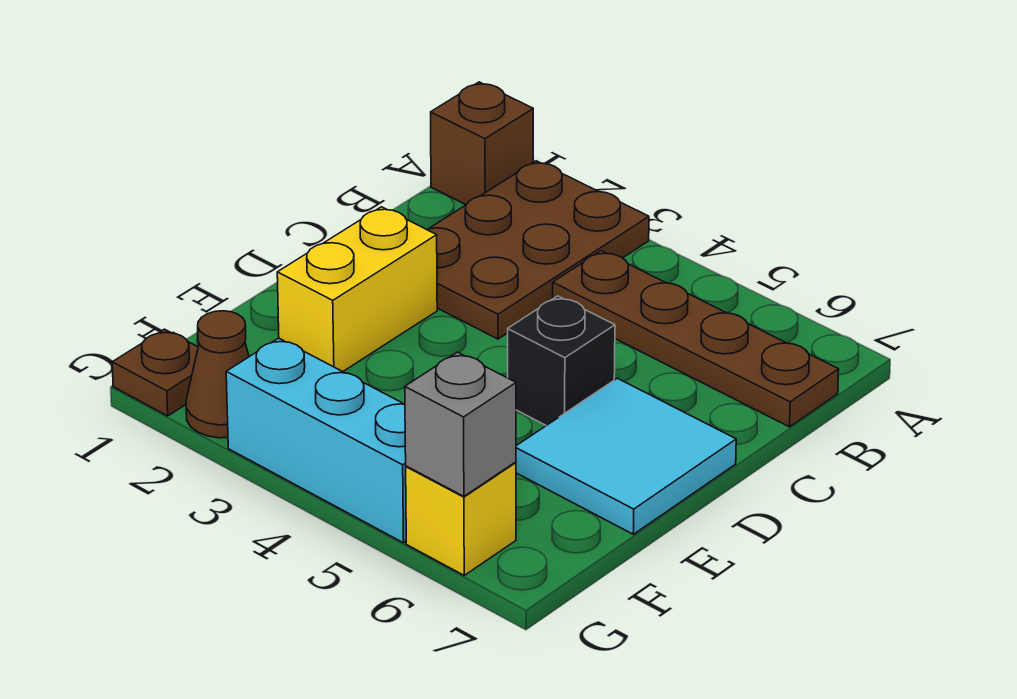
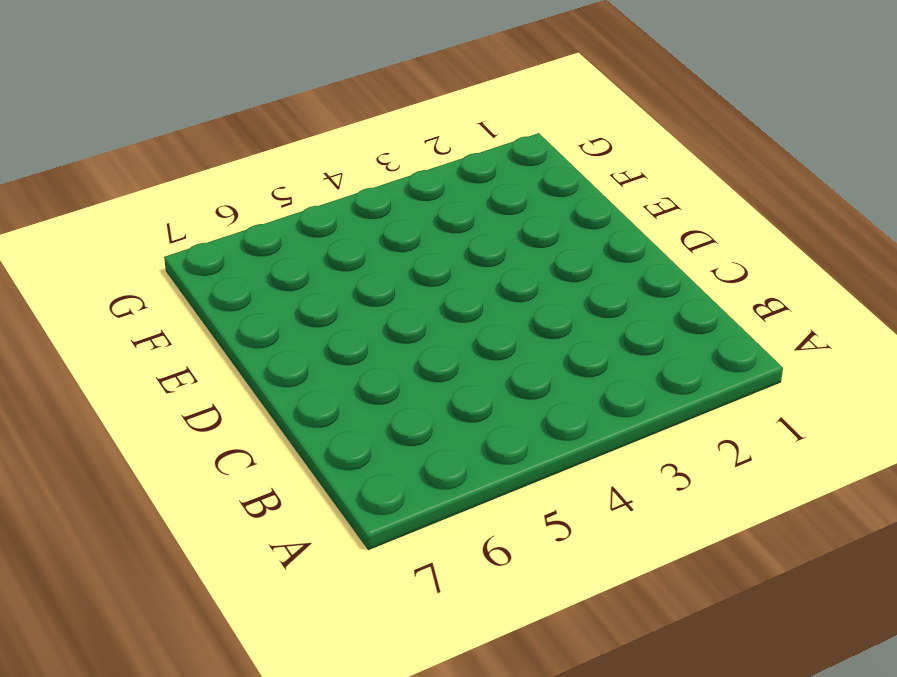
none -> brown 1x1 brick [431,82,533,205]
none -> brown 2x3 plate [427,161,649,339]

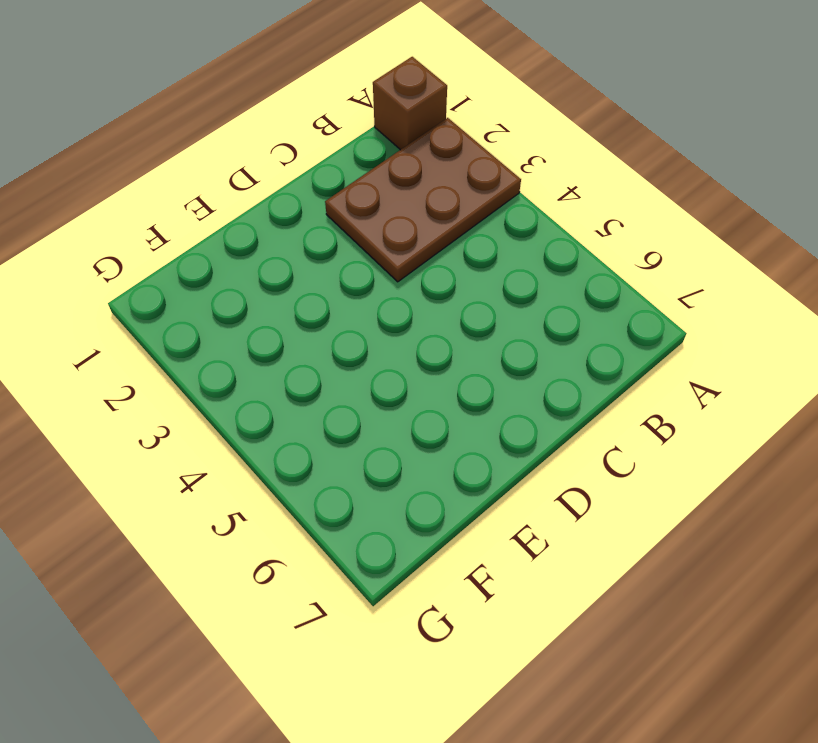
none -> brown 1x4 plate [553,251,839,427]
none -> yellow 1x2 brick [277,207,437,372]

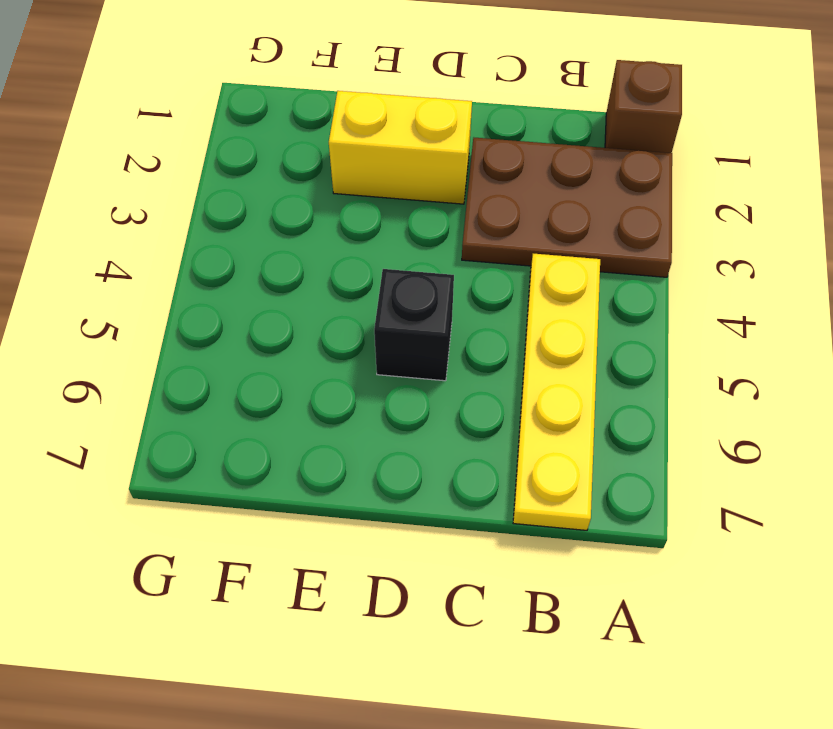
yellow 1x4 plate [513,254,600,530] -> brown 1x4 plate [553,251,839,427]
none -> cyan 2x2 tile [516,378,736,534]
none -> brown 1x1 plate [112,329,198,416]

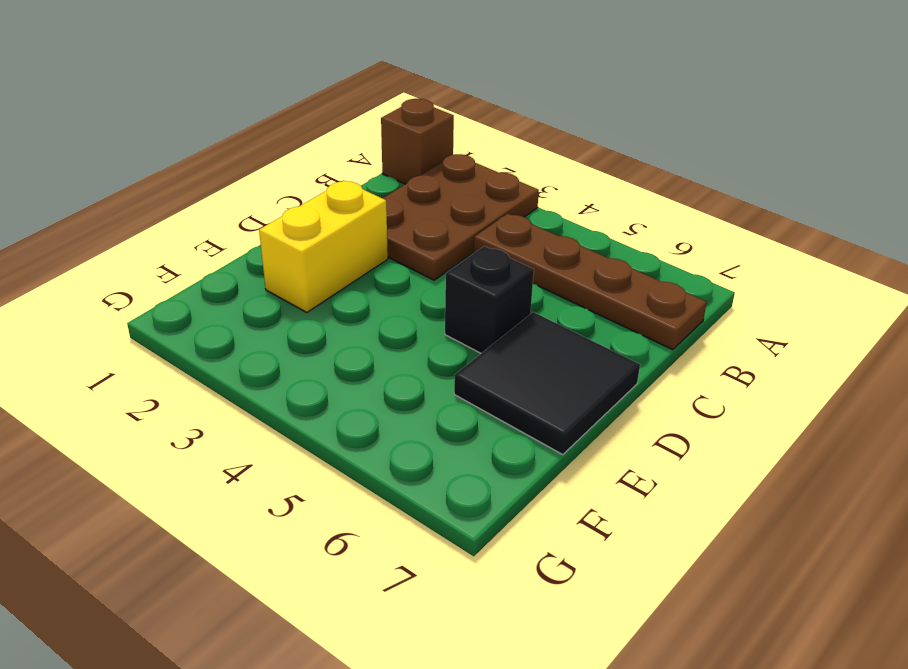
black 2x2 tile [454,312,640,455] -> cyan 2x2 tile [516,378,736,534]
none -> brown 1x1 plate [112,329,198,416]
none -> brown 1x1 cone [186,311,249,438]

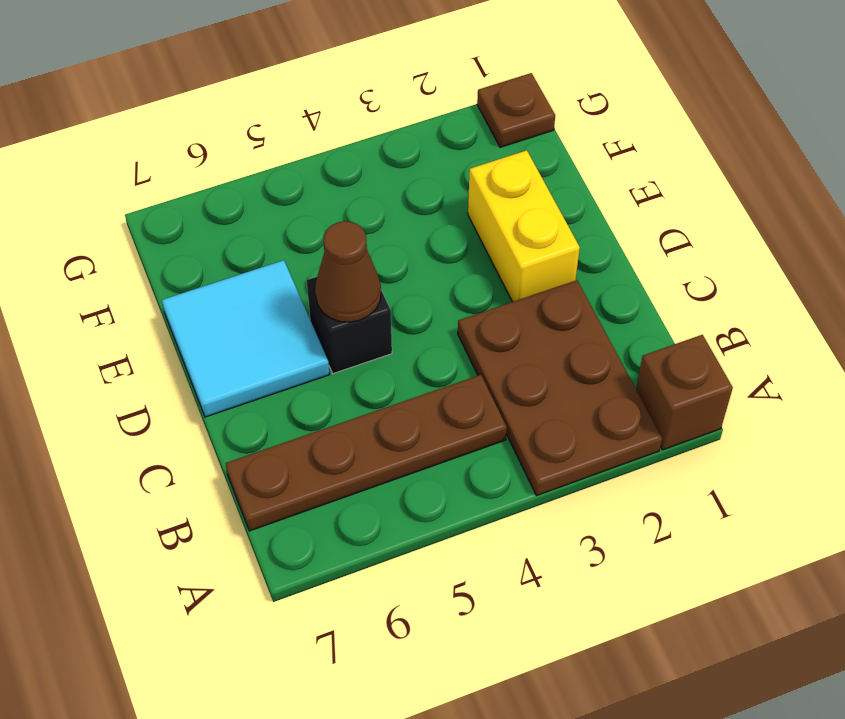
brown 1x1 cone [315,221,381,322] -> brown 1x1 cone moved to [186,311,249,438]
none -> cyan 1x3 brick [226,338,406,543]
none -> yellow 1x1 brick [406,462,516,575]

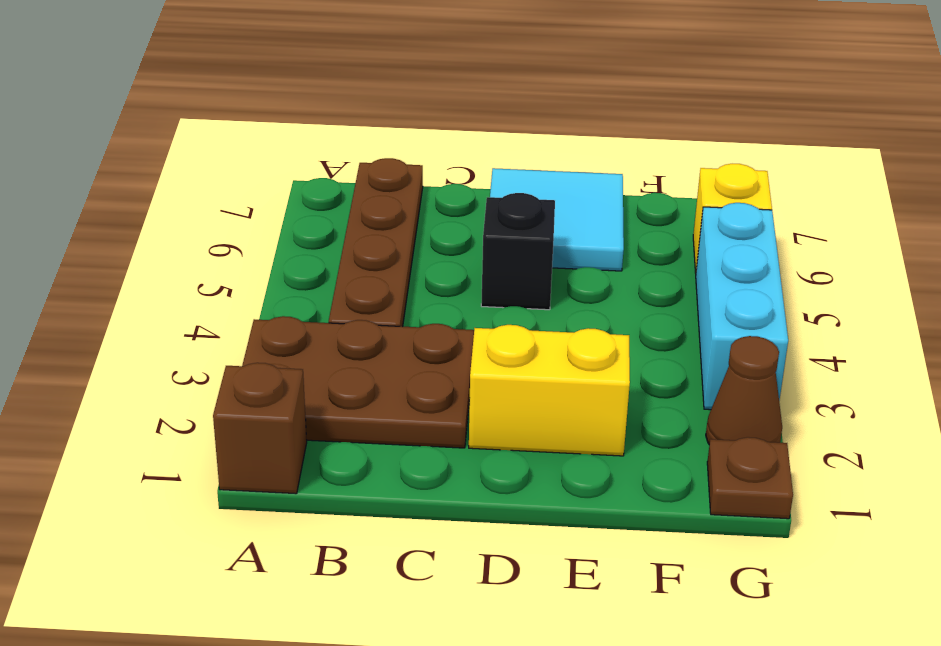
none -> grey 1x1 brick [405,352,516,496]

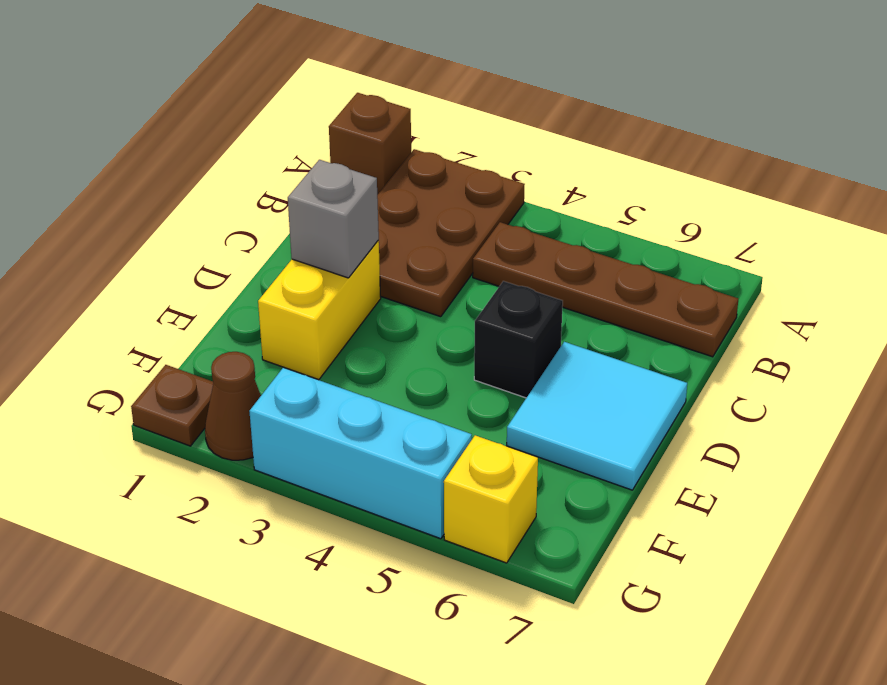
grey 1x1 brick [288,160,379,278] -> grey 1x1 brick moved to [405,352,516,496]

